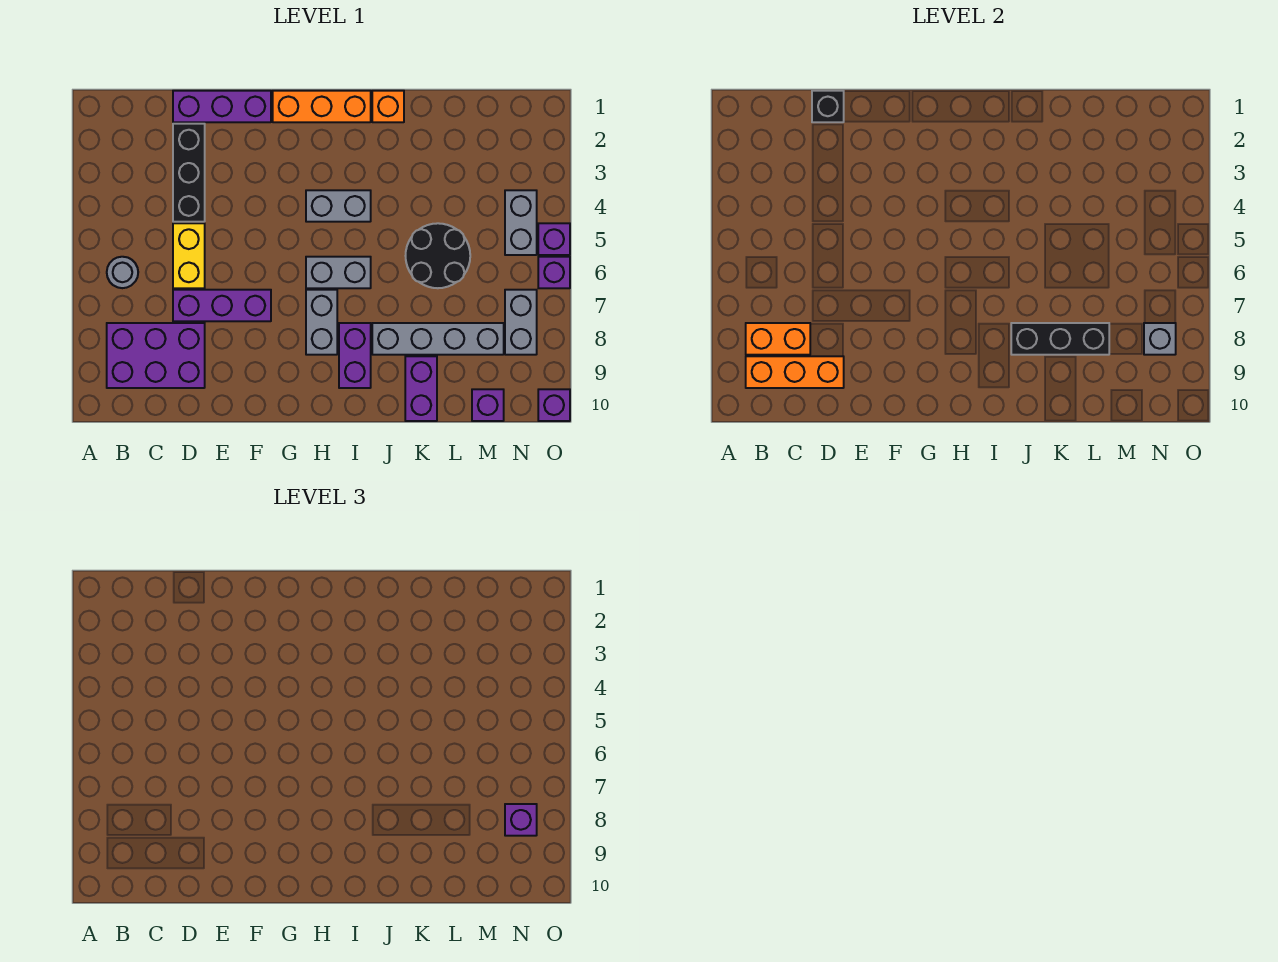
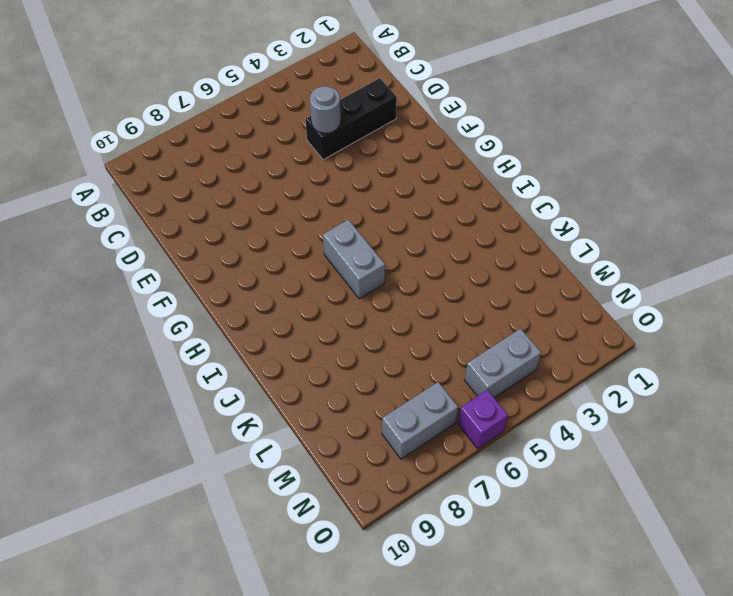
grey 1x1 round brick [310,86,341,133] -> grey 1x1 round brick moved to [107,257,138,288]
none -> purple 2x3 brick [107,323,205,388]
none -> purple 1x3 brick [173,91,271,122]
none -> yellow 1x2 brick [173,223,205,288]

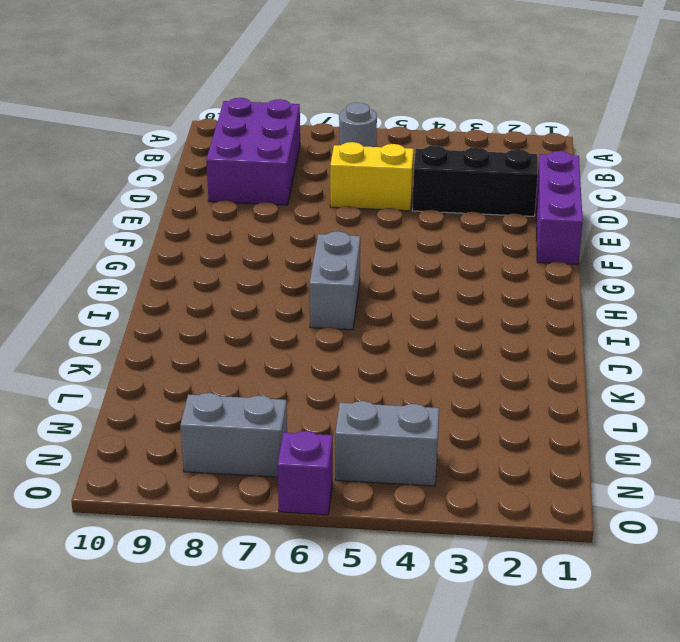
none -> purple 1x3 brick [173,290,271,321]
none -> orange 1x3 brick [273,91,371,122]
none -> grey 1x2 brick [306,190,371,222]

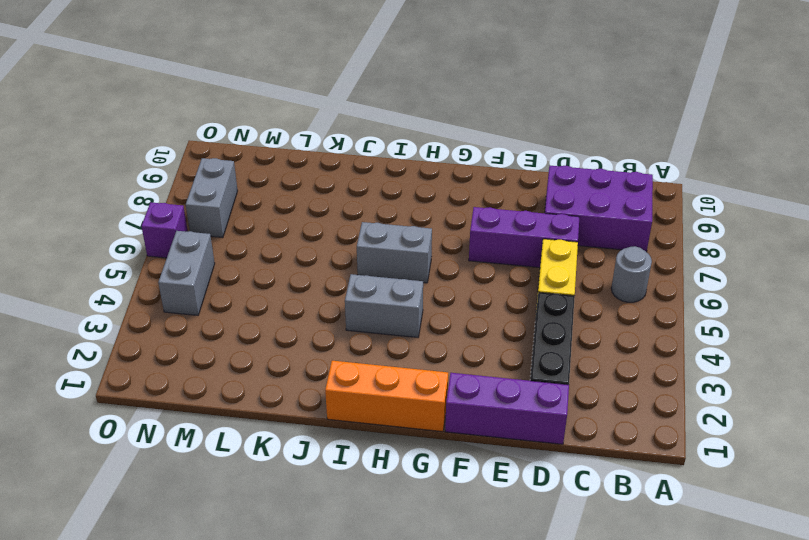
none -> grey 1x2 brick [306,290,337,355]
none -> purple 1x2 brick [339,323,371,388]
none -> orange 1x1 brick [372,91,404,122]

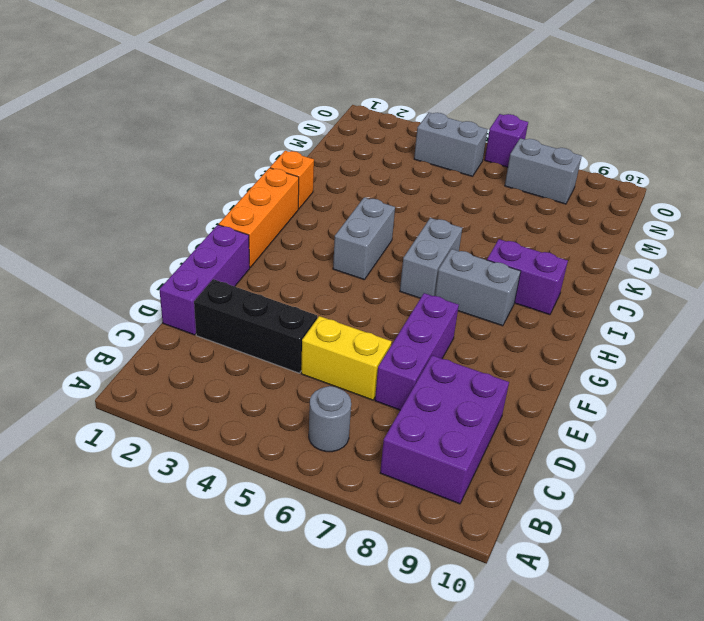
none -> grey 1x4 brick [372,323,504,355]
none -> black 2x2 round brick [406,223,470,288]
none -> purple 1x2 brick [405,356,437,421]

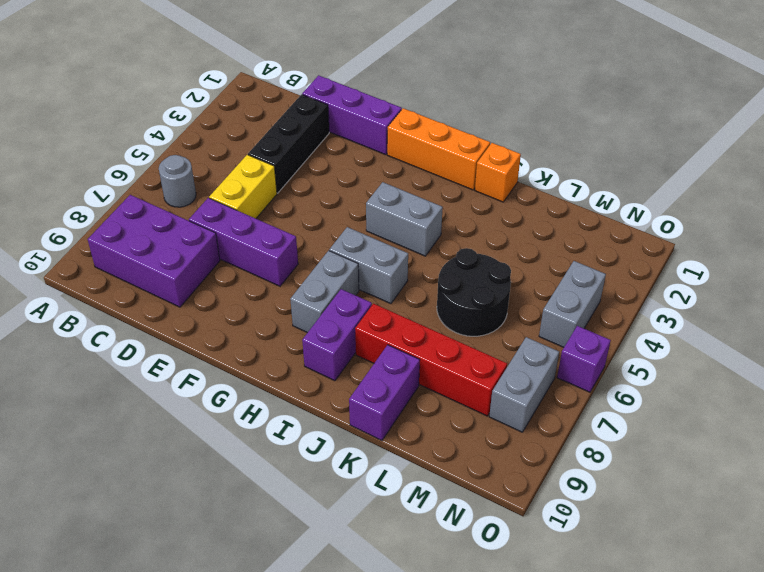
red 1x4 brick [355,304,507,416] -> grey 1x4 brick [372,323,504,355]
none -> purple 1x1 brick [472,389,504,421]
none -> purple 1x1 brick [538,223,570,255]
none -> purple 1x1 brick [538,389,570,421]

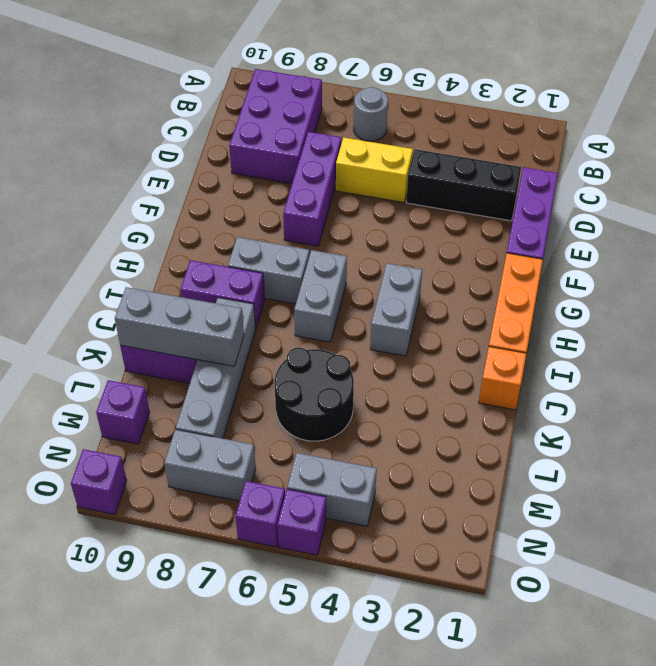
grey 1x3 brick [115,287,244,366] -> black 1x3 brick [1011,323,1109,355]
none -> orange 1x2 brick [746,323,810,355]
none -> orange 1x3 brick [746,356,844,388]
none -> black 1x1 brick [812,91,844,122]

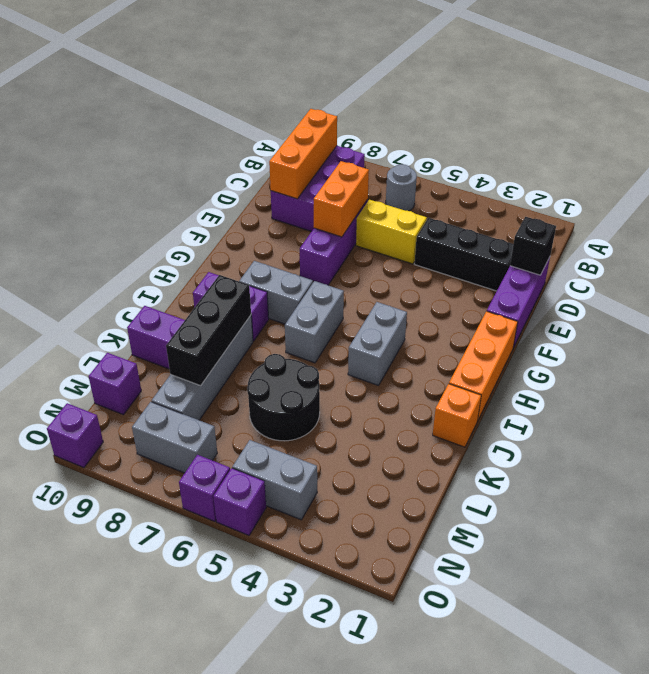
orange 1x2 brick [314,161,369,237] -> orange 1x2 brick moved to [746,323,810,355]
none -> grey 1x1 brick [1144,323,1176,355]
none -> purple 1x1 brick [505,804,537,836]

